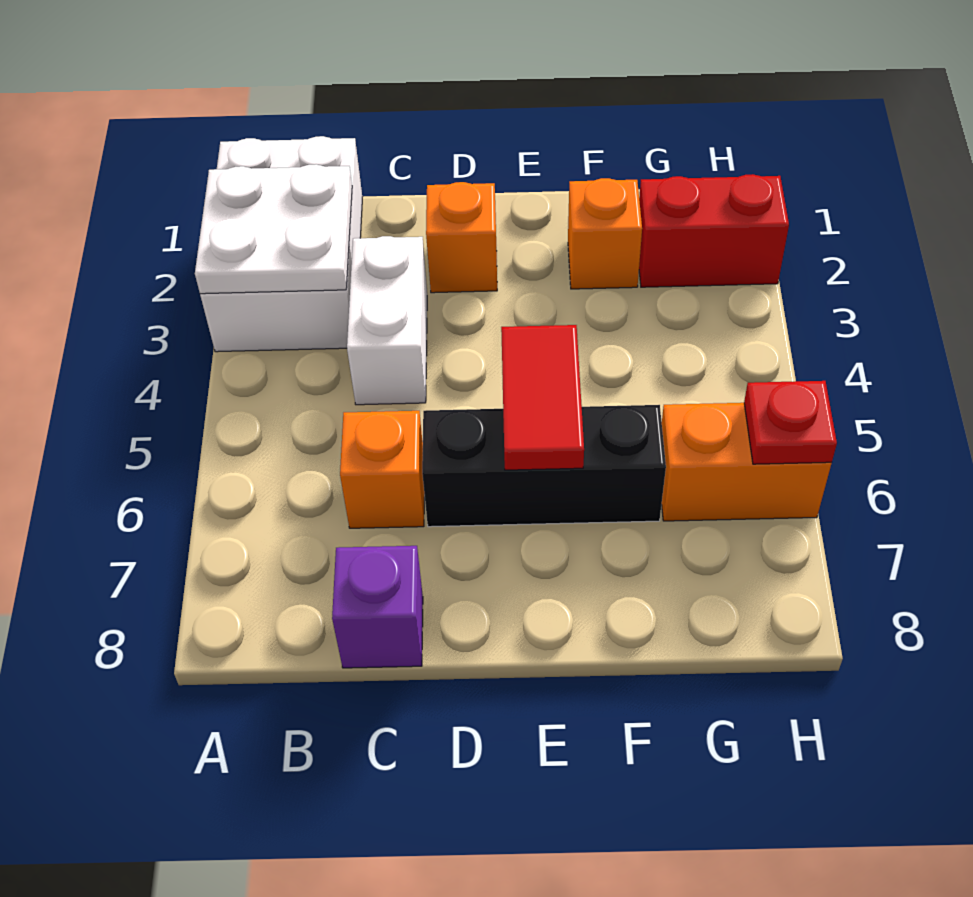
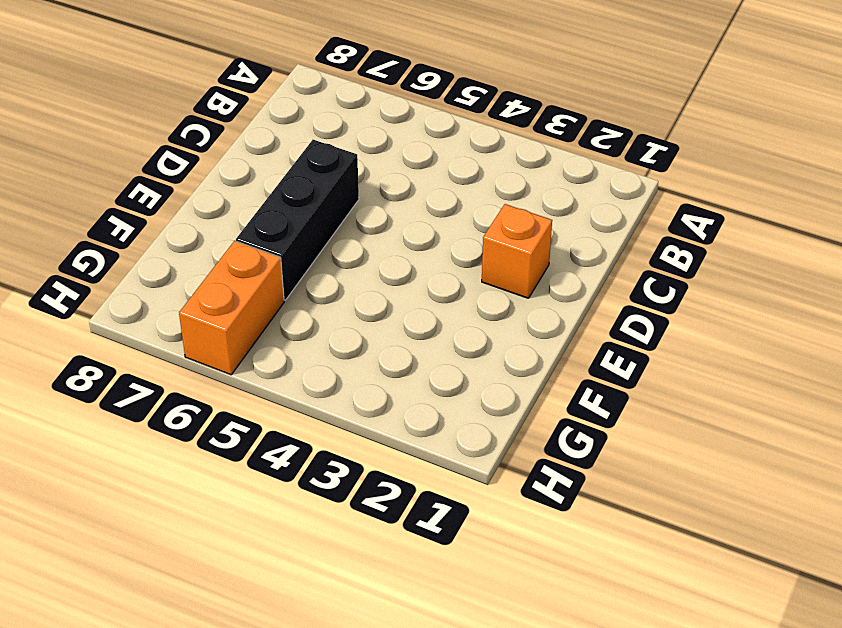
none -> white 2x3 brick [200,136,362,352]
none -> white 1x2 brick [347,236,427,405]
none -> orange 1x1 brick [340,411,424,528]

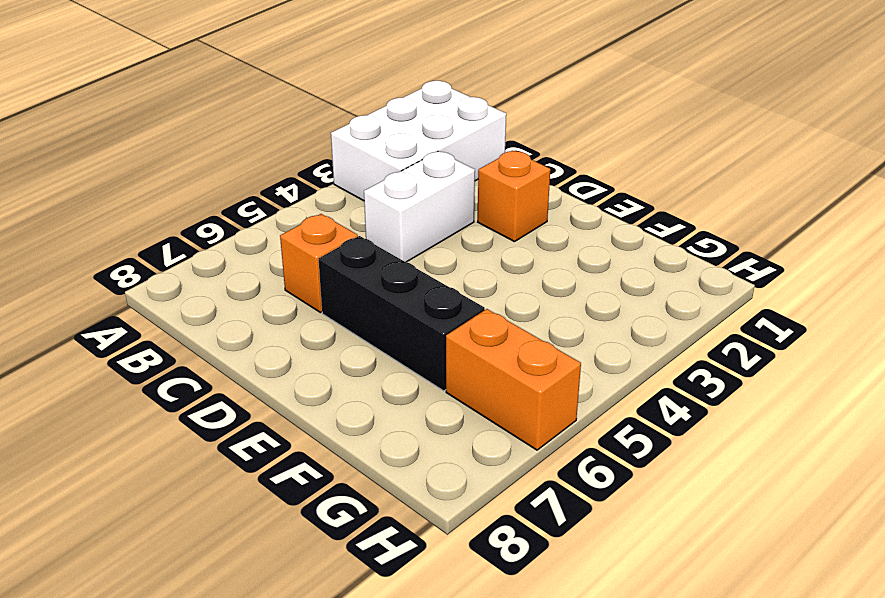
none -> purple 1x1 brick [332,546,423,668]
none -> orange 1x1 brick [568,178,642,289]
none -> red 1x2 brick [639,174,789,287]

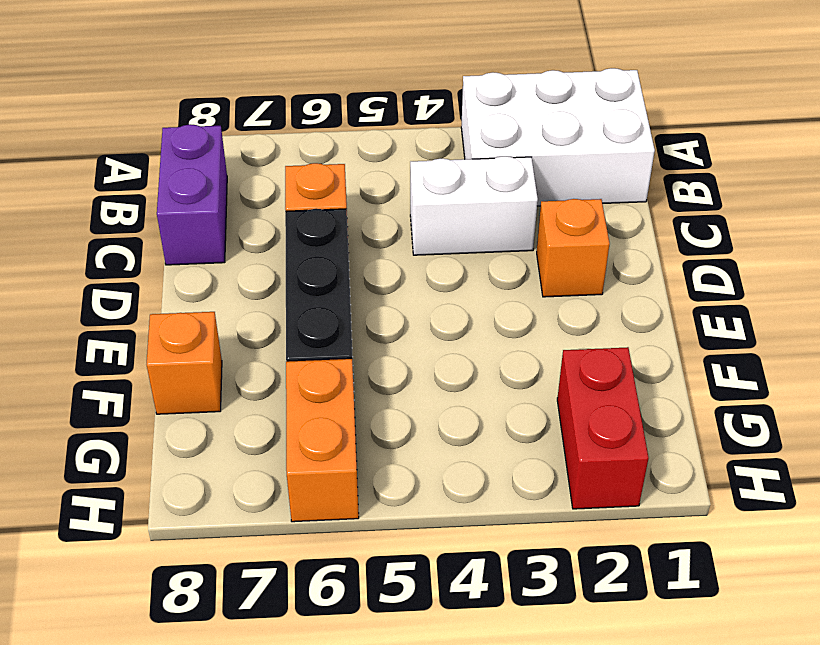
purple 1x2 brick [157,124,227,265] -> purple 1x1 brick [332,546,423,668]
orange 1x1 brick [147,312,222,414] -> orange 1x1 brick moved to [568,178,642,289]
none -> white 2x2 plate [195,164,352,294]
none -> red 1x2 tile [501,325,584,470]
none -> red 1x1 plate [744,381,837,464]

